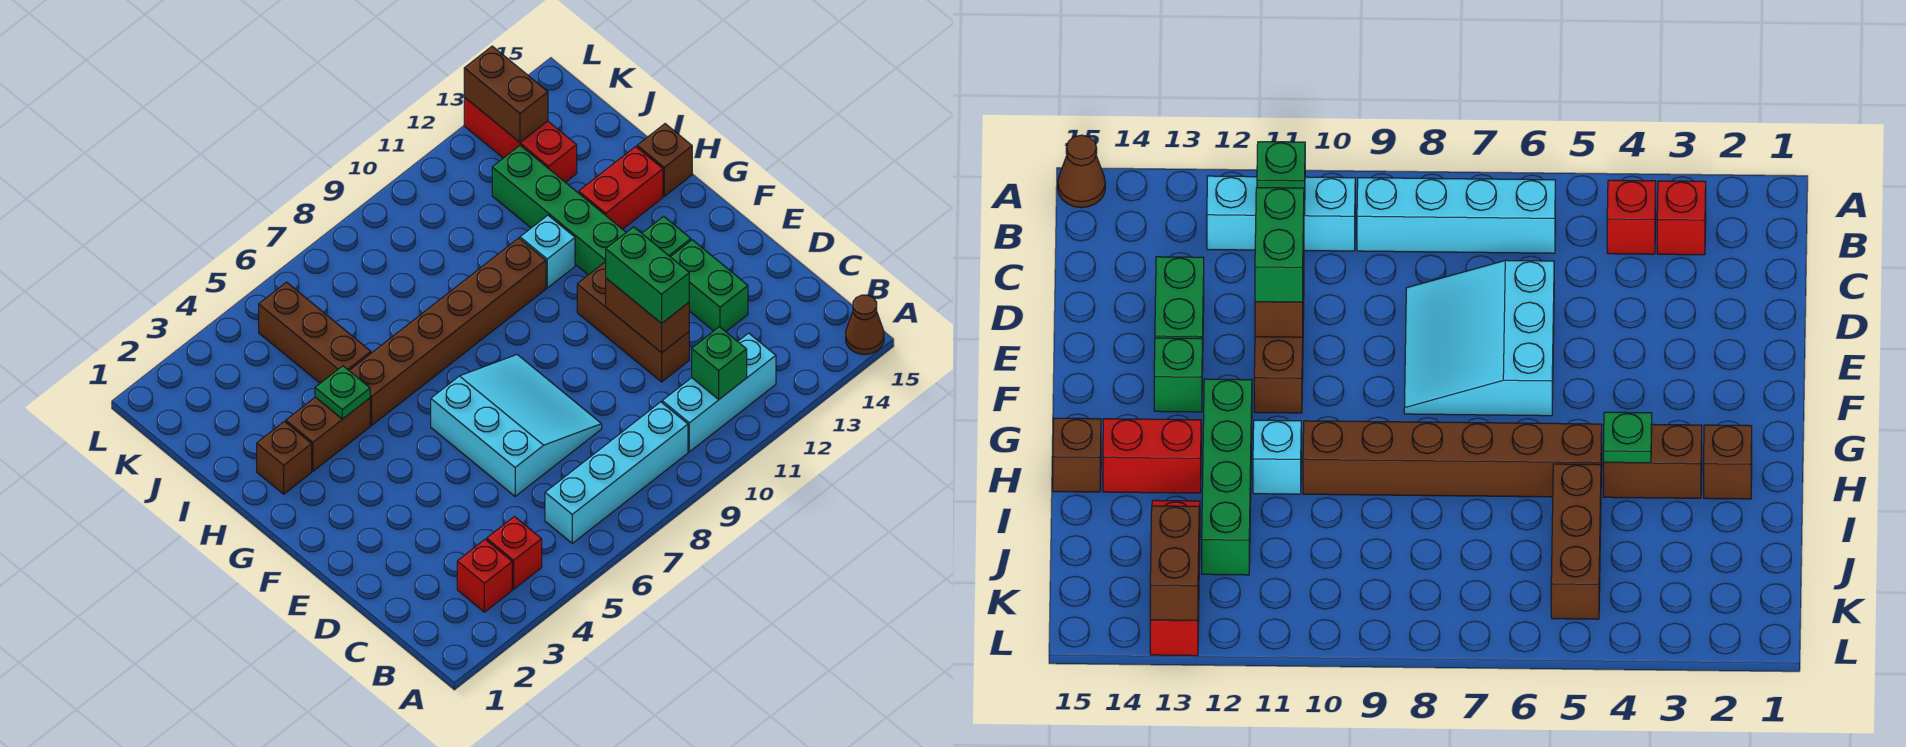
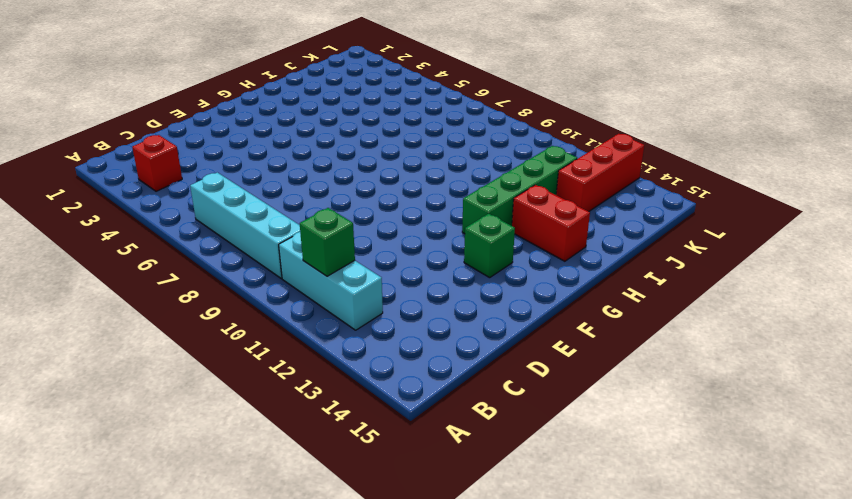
none -> brown 1x1 cone [846,295,884,354]
none -> red 1x1 brick [487,517,542,589]
none -> cyan 3x3 slope [431,355,602,496]

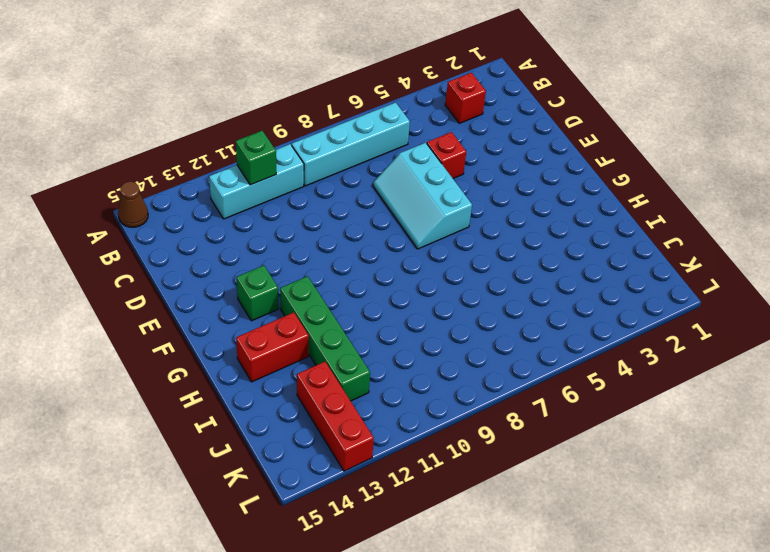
red 1x1 brick [427,132,466,178] -> red 1x1 brick moved to [487,517,542,589]
cyan 2x3 slope [373,143,472,249] -> cyan 3x3 slope [431,355,602,496]
none -> brown 1x3 brick [577,262,689,382]
none -> green 1x2 brick [671,240,748,332]
none -> brown 1x1 brick [257,421,312,494]

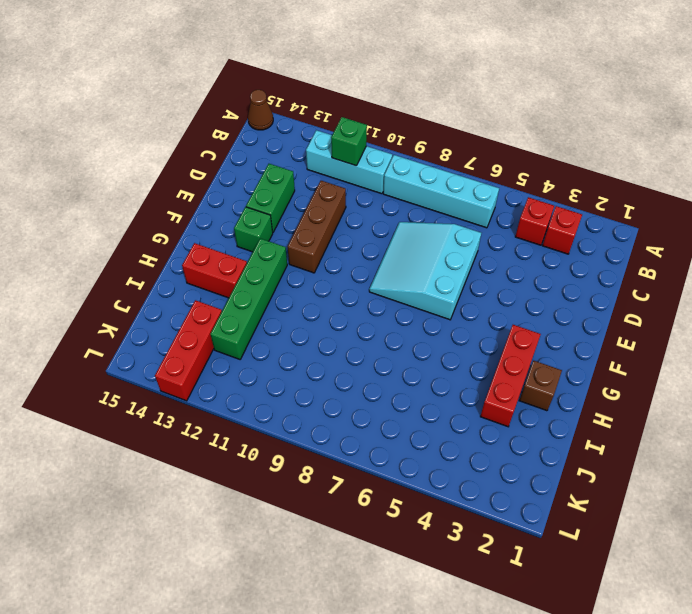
red 1x3 brick [480,325,541,427] -> brown 1x2 brick [286,397,370,471]
none -> brown 1x6 brick [349,238,546,425]
none -> cyan 1x1 brick [520,215,575,288]
none -> brown 1x1 brick [637,124,692,196]

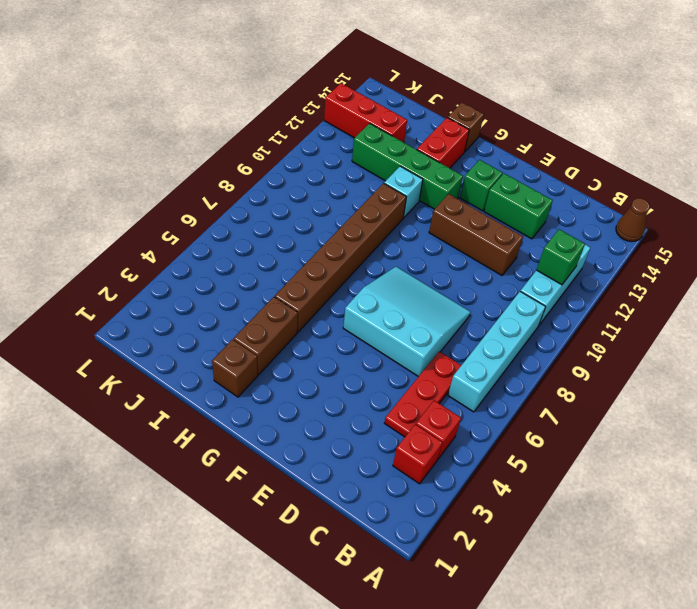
red 1x3 plate [385,351,461,437] -> none
none -> brown 1x3 brick [259,282,371,383]
none -> brown 1x2 brick [606,278,689,353]
none -> green 1x1 plate [315,366,370,419]

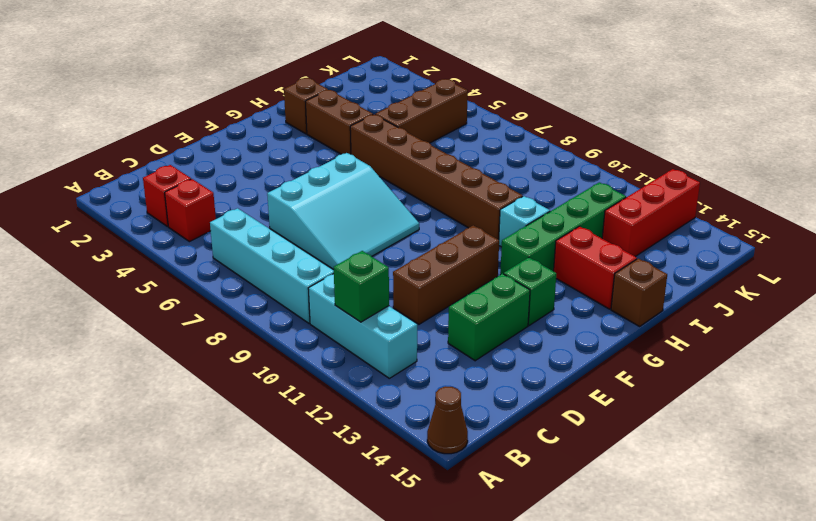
none -> brown 1x2 brick [606,278,689,353]
none -> green 1x1 plate [315,366,370,419]
none -> brown 1x2 brick [464,46,548,142]

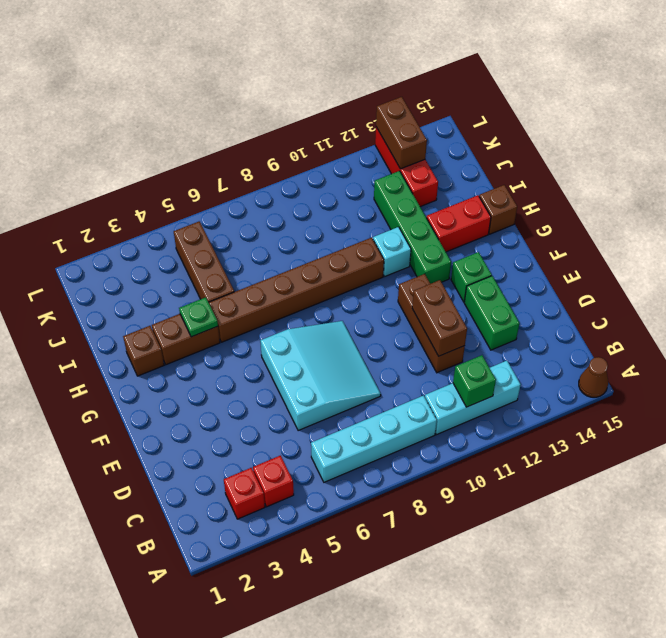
none -> green 1x2 brick [606,227,689,323]

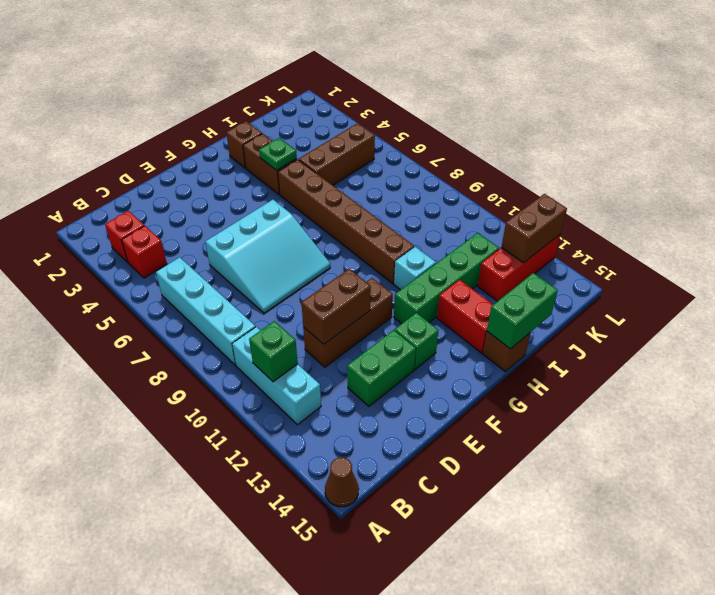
green 1x2 brick [487,273,558,349] -> green 1x2 brick moved to [606,227,689,323]

